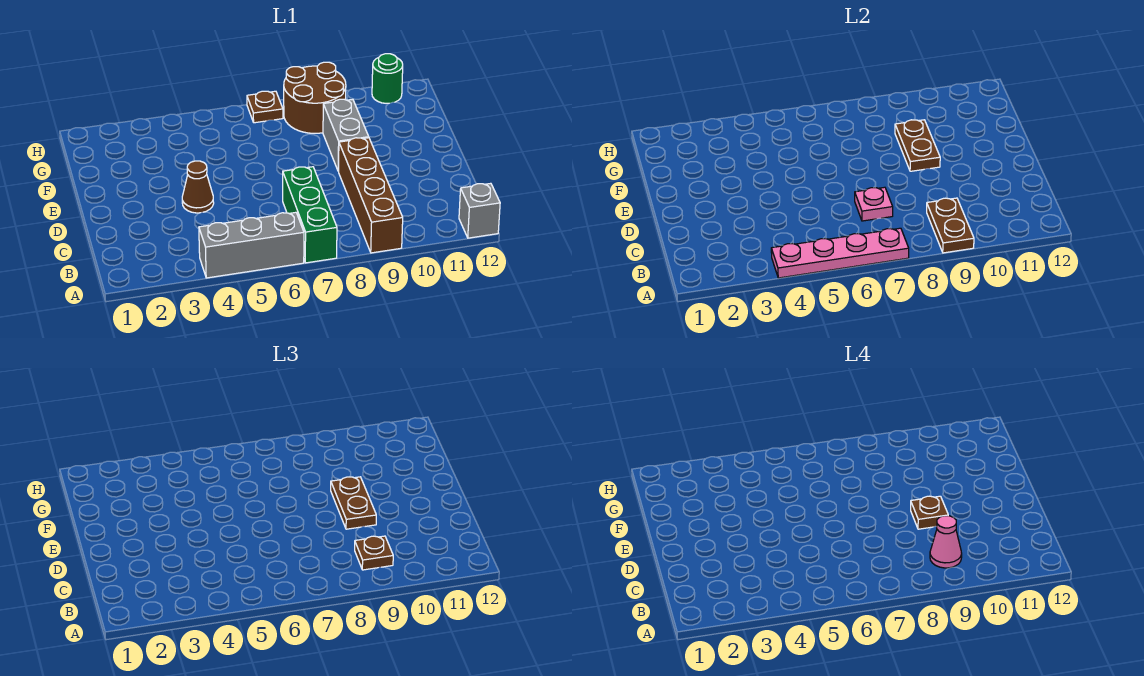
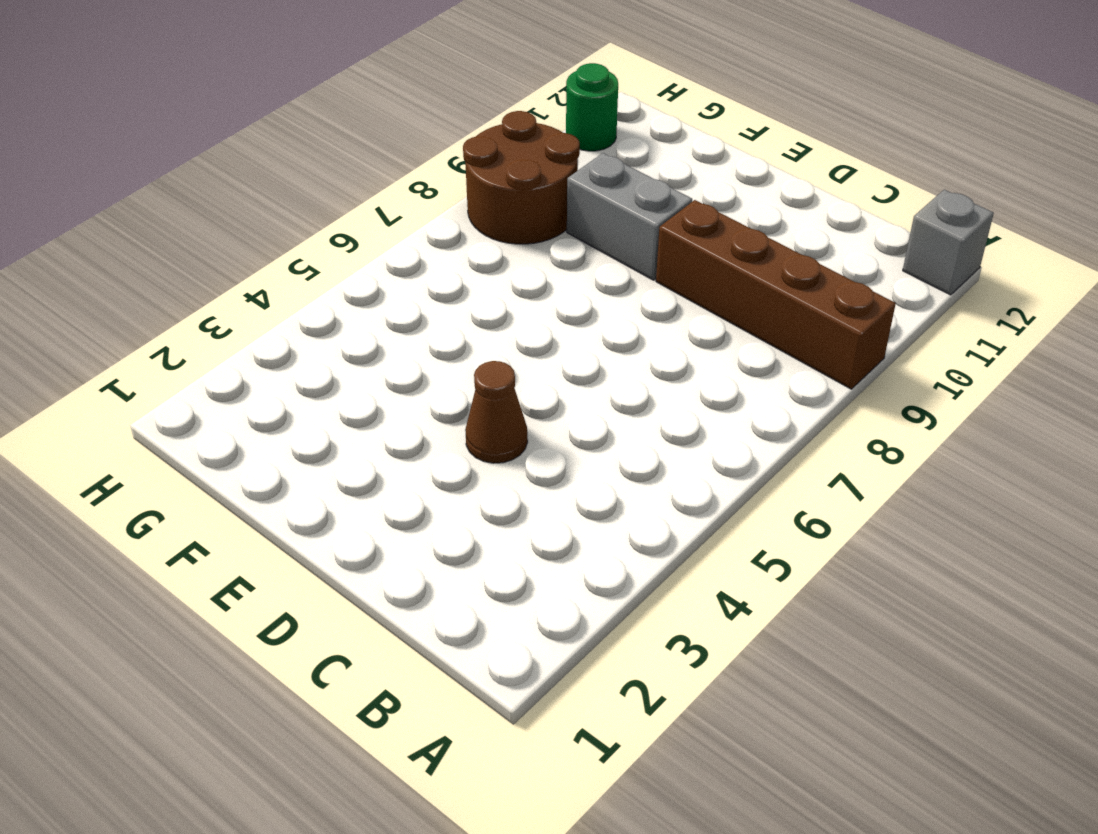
none -> grey 1x3 brick [199,212,304,278]
none -> green 1x3 brick [283,167,337,263]
none -> brown 1x1 plate [247,91,283,123]

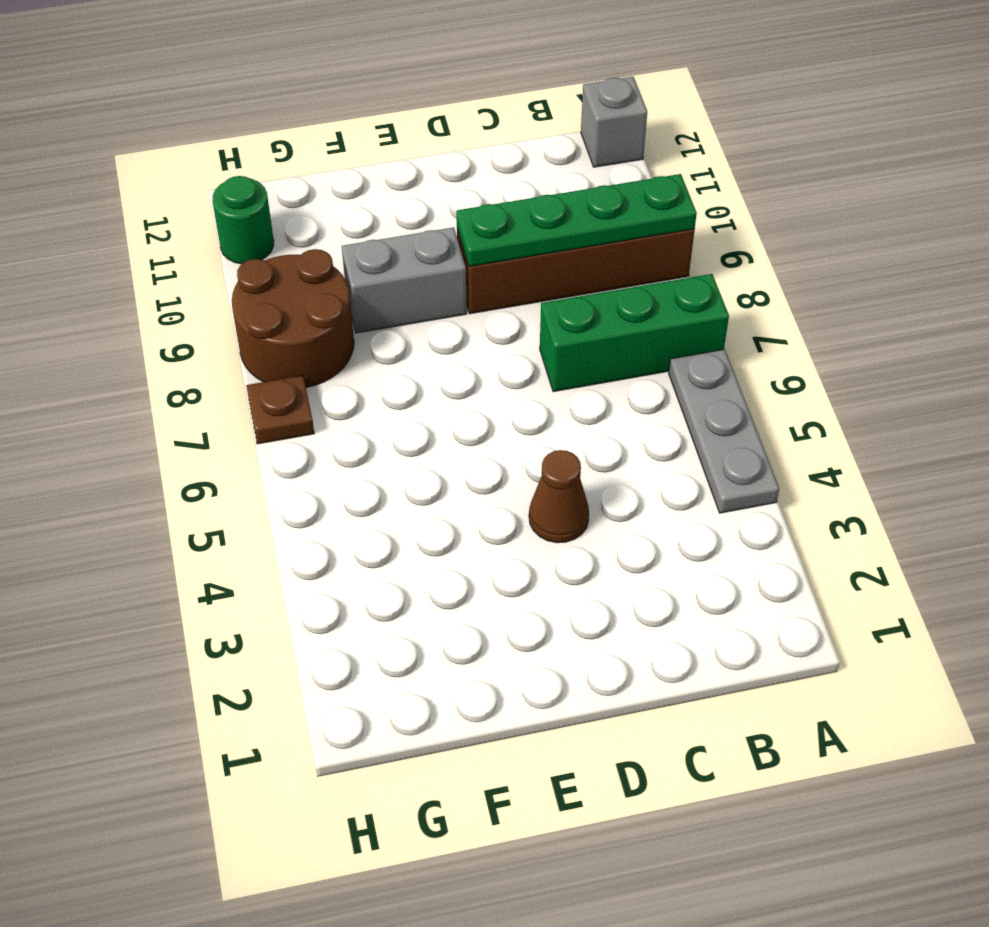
grey 1x3 plate [669,349,779,513] -> grey 1x3 brick [199,212,304,278]
green 1x4 plate [456,174,697,266] -> brown 1x2 plate [927,198,974,253]
none -> pink 1x4 plate [771,228,909,278]
none -> pink 1x1 plate [855,187,893,221]
none -> brown 1x2 plate [895,120,940,171]

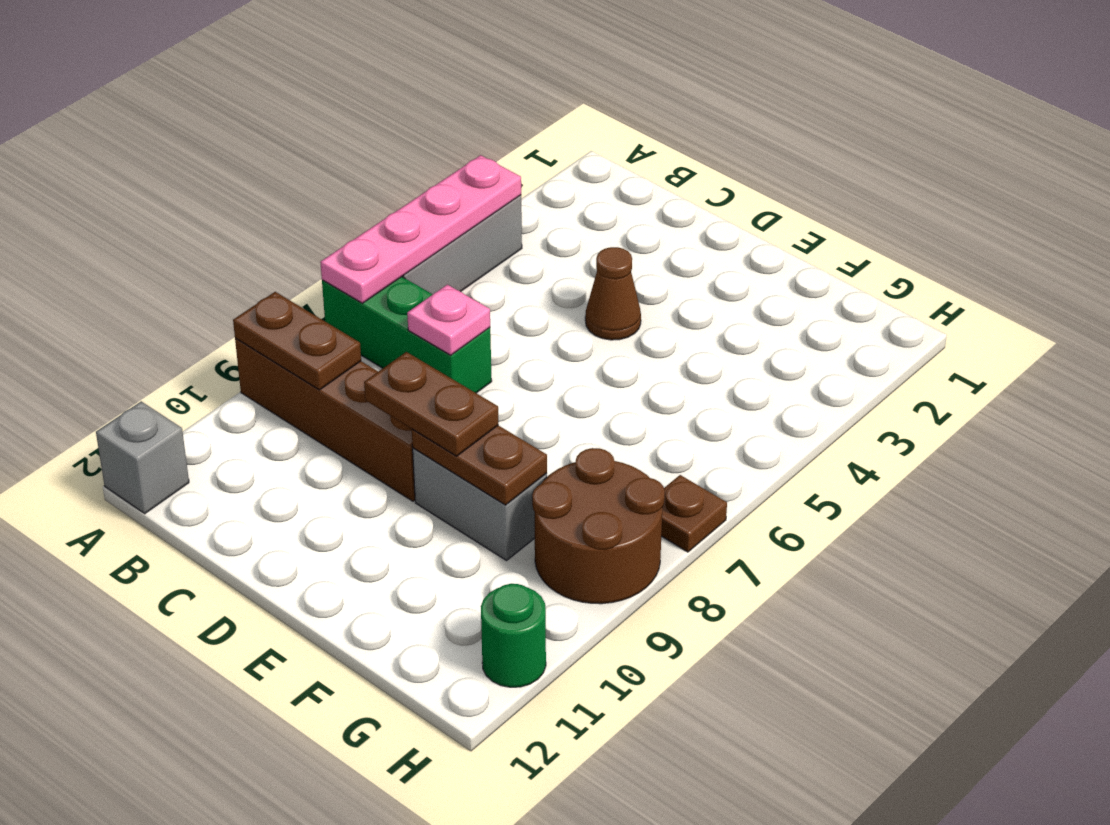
none -> brown 1x1 plate [355,536,393,570]
none -> pink 1x1 cone [930,516,962,568]
none -> brown 1x1 plate [911,496,948,529]

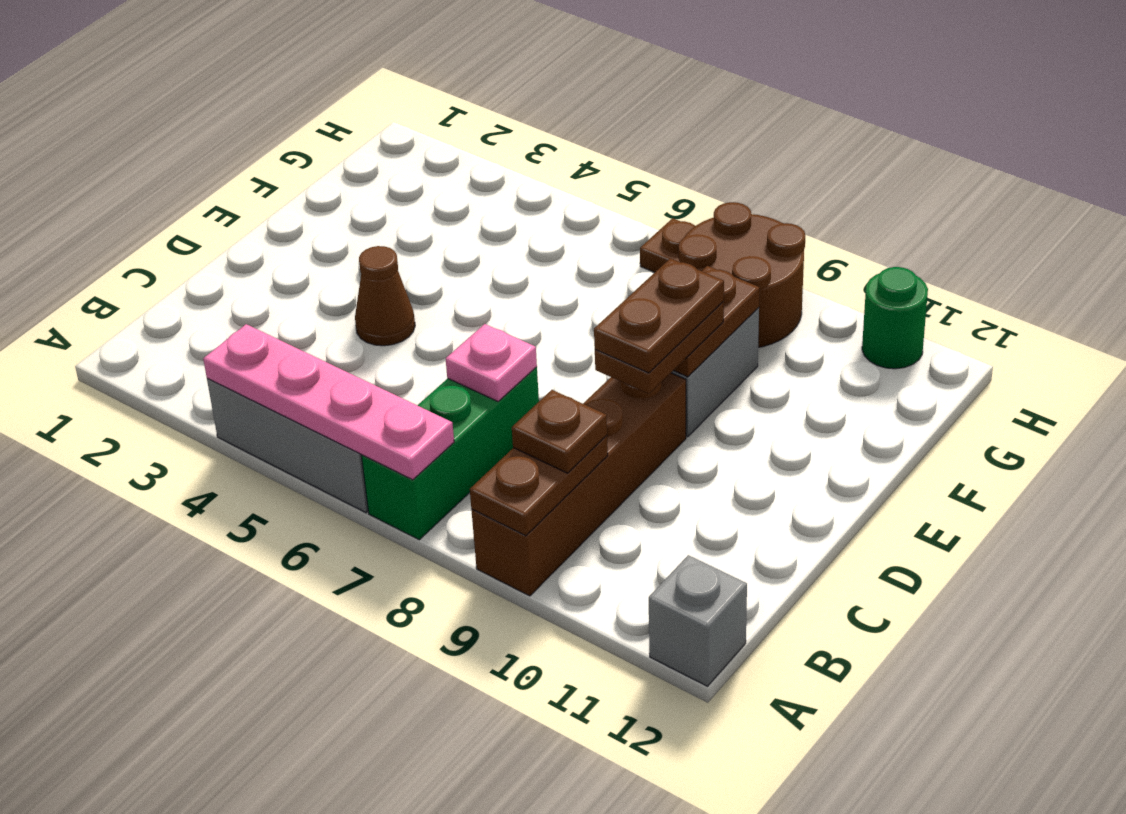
brown 1x2 plate [594,258,724,373] -> brown 1x1 plate [911,496,948,529]
none -> pink 1x1 cone [930,516,962,568]

